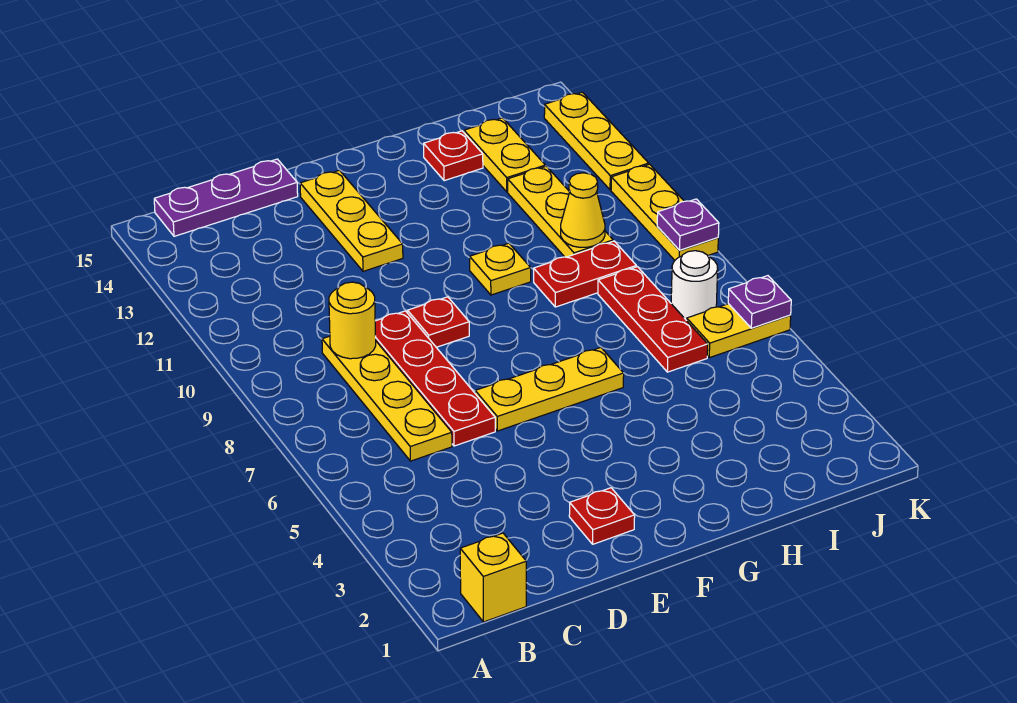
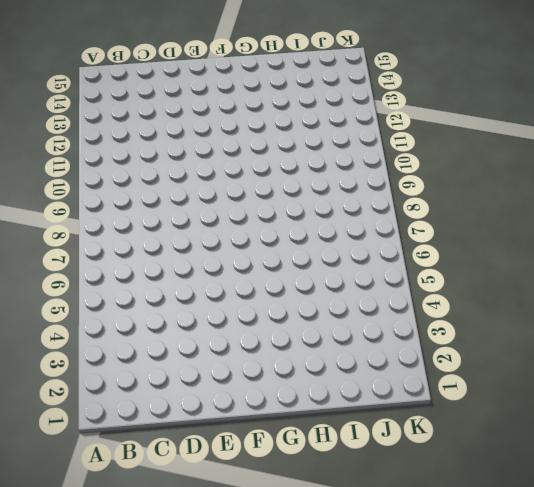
none -> yellow 1x1 brick [460,533,526,622]
none -> purple 1x3 plate [154,159,298,236]
none -> yellow 1x4 plate [322,336,452,461]

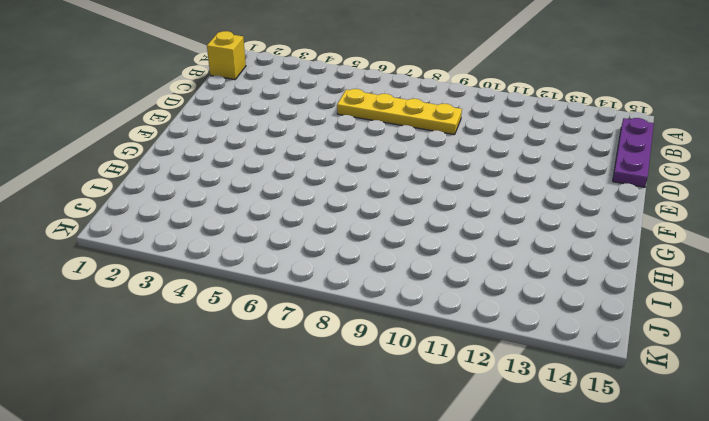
none -> red 1x4 plate [375,311,495,446]
none -> red 1x1 plate [569,488,635,544]
none -> yellow 1x3 plate [475,348,624,431]

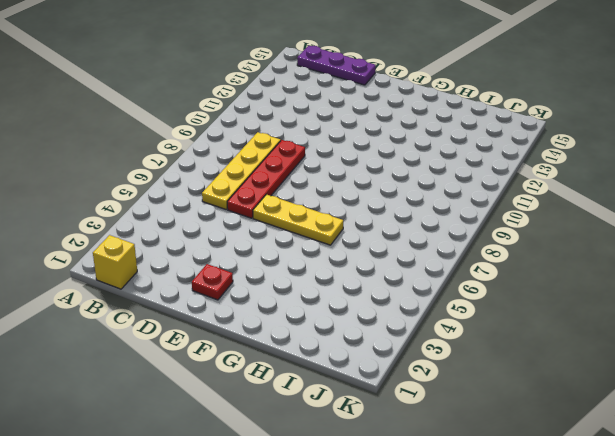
none -> red 1x1 plate [408,297,469,347]
none -> yellow 1x3 plate [300,170,403,271]
none -> yellow 1x1 plate [470,243,531,295]

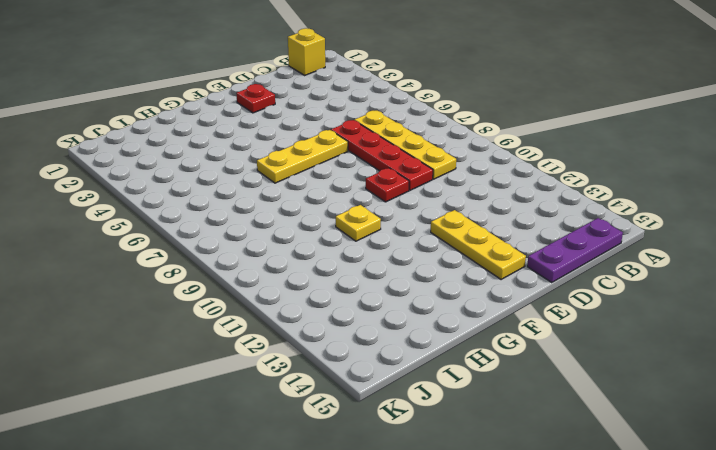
none -> red 1x2 plate [534,241,636,307]
none -> red 1x1 plate [424,131,483,181]
none -> red 1x3 plate [598,267,708,372]

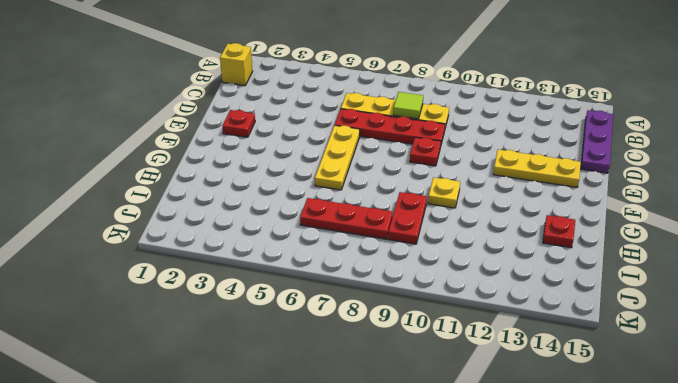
lime 1x1 tile [393,92,423,119] -> none
none -> yellow 1x3 plate [508,166,613,257]
none -> yellow 1x2 plate [464,118,545,192]
none -> yellow 1x2 plate [687,304,791,358]

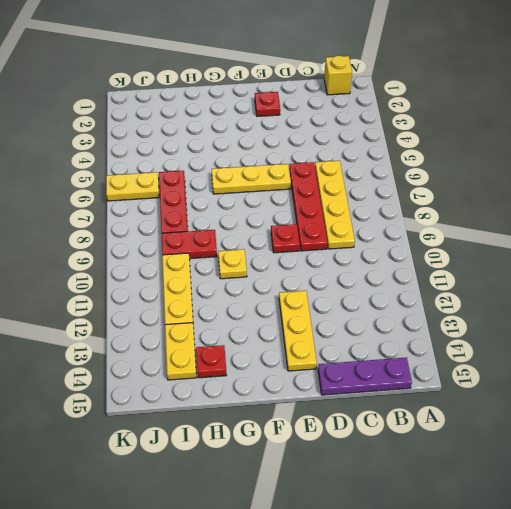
none -> white 1x1 round brick [671,251,718,321]
none -> yellow 1x3 plate [611,164,718,260]
none -> yellow 1x3 plate [544,92,649,190]

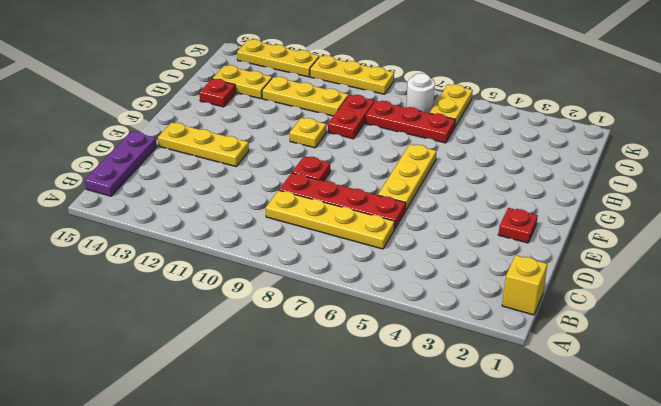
none -> yellow 1x1 round brick [329,282,376,359]
none -> yellow 1x1 cone [561,173,605,247]
none -> purple 1x1 plate [728,276,791,328]

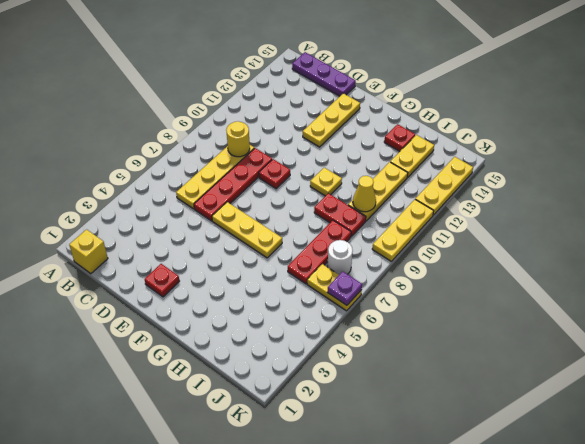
none -> purple 1x1 plate [657,199,719,250]

